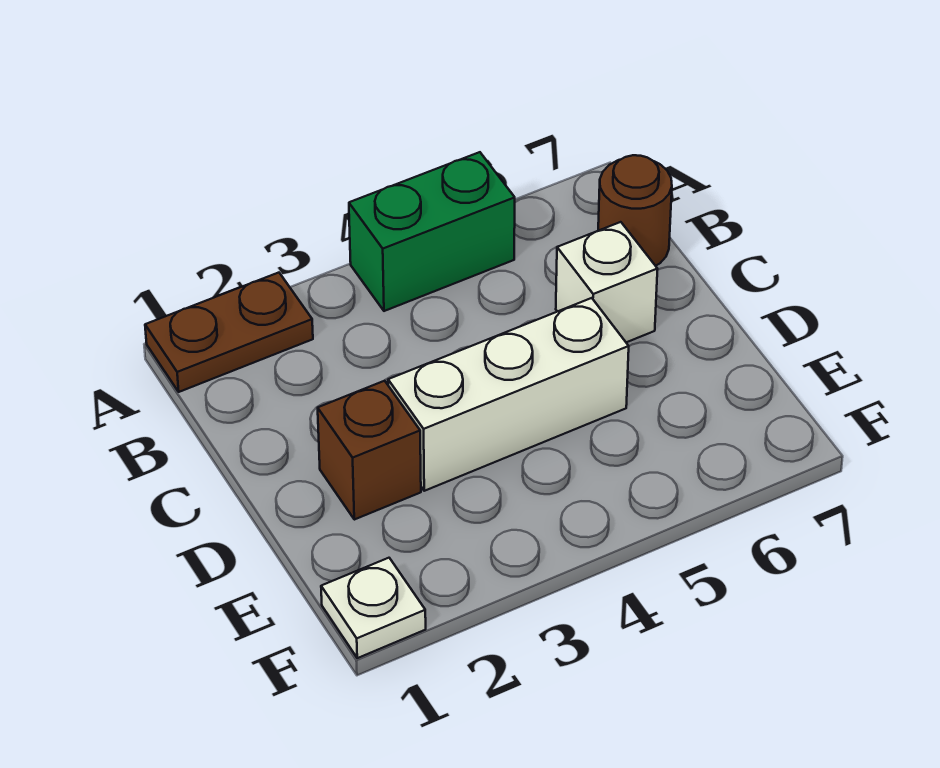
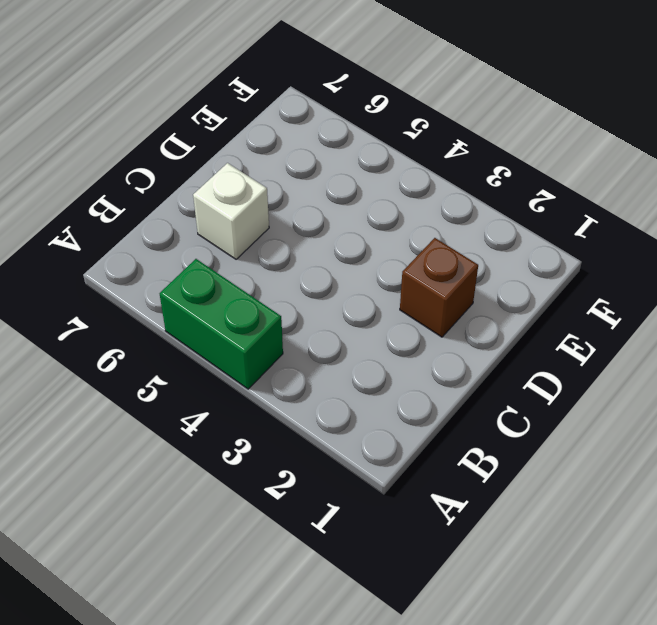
none -> brown 1x2 plate [145,273,313,392]
none -> brown 1x1 round brick [598,155,672,266]

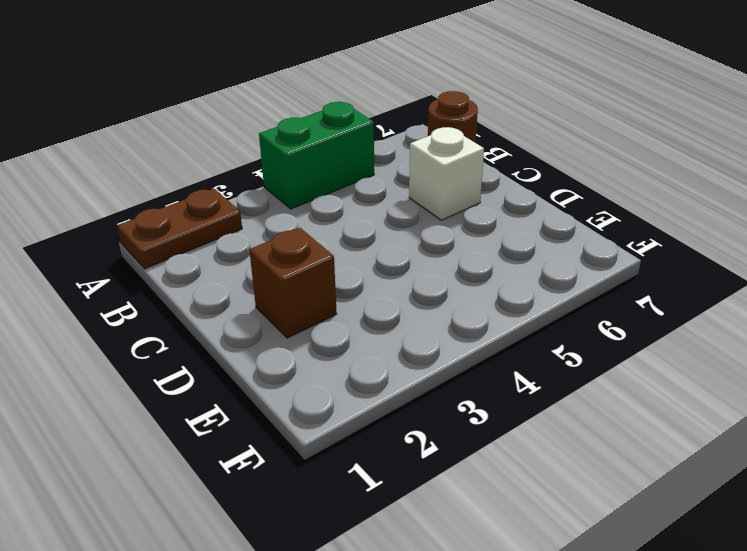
none -> white 1x3 brick [388,298,629,491]
none -> white 1x1 plate [321,558,426,658]

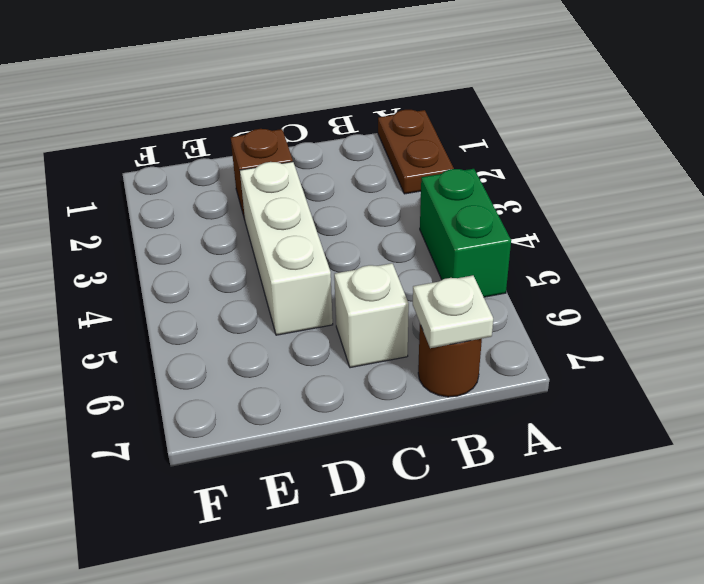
white 1x1 plate [413,275,493,348] -> white 1x1 plate moved to [321,558,426,658]

